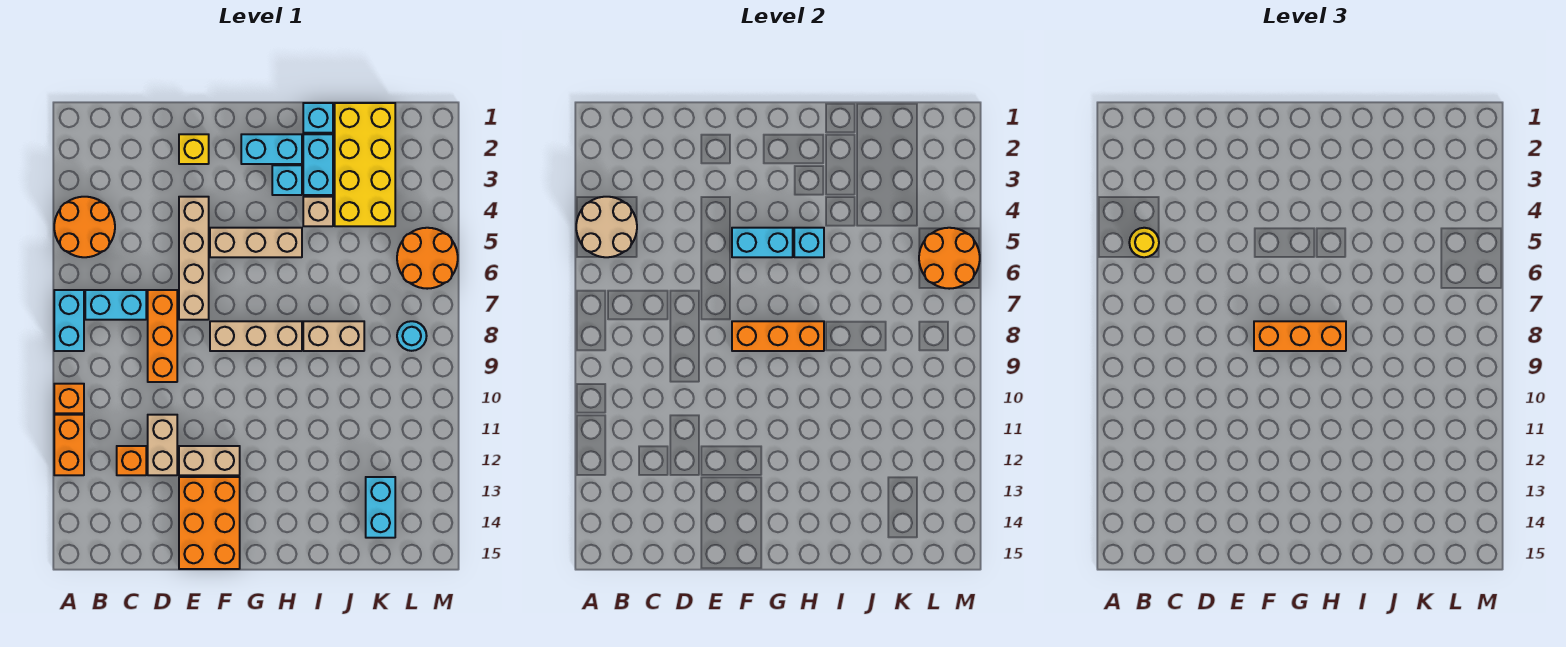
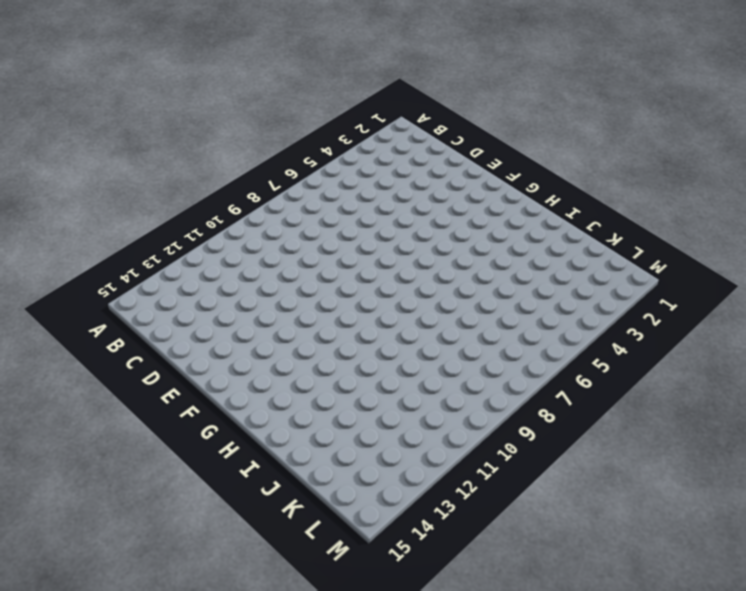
none -> orange 2x2 round brick [54,197,115,257]
none -> cyan 1x2 brick [54,290,84,351]
none -> orange 1x1 brick [54,384,84,413]
none -> orange 1x2 brick [54,415,84,475]

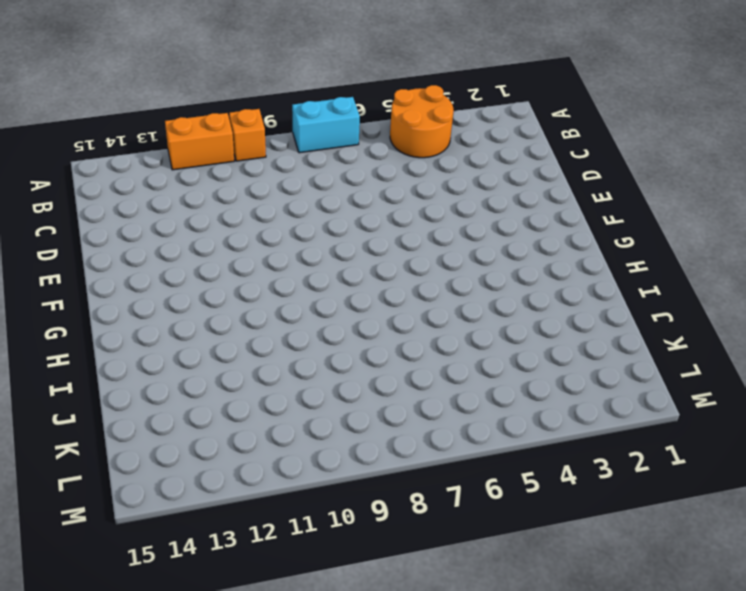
none -> cyan 1x2 brick [85,290,146,320]
none -> orange 1x1 brick [117,446,146,475]
none -> orange 1x3 brick [148,290,177,382]
none -> tan 1x2 brick [148,415,177,475]

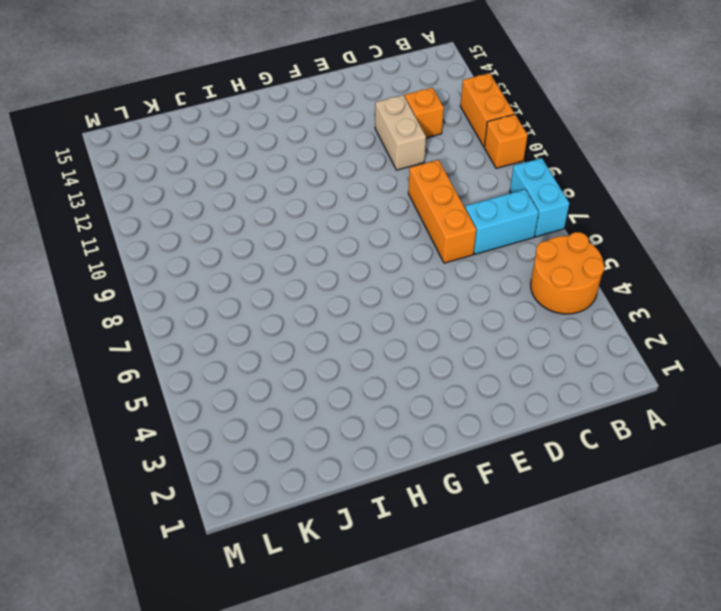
none -> yellow 1x1 brick [179,134,209,164]
none -> tan 1x4 brick [179,197,209,320]
none -> tan 1x2 brick [179,446,240,475]
none -> orange 2x3 brick [179,477,240,569]

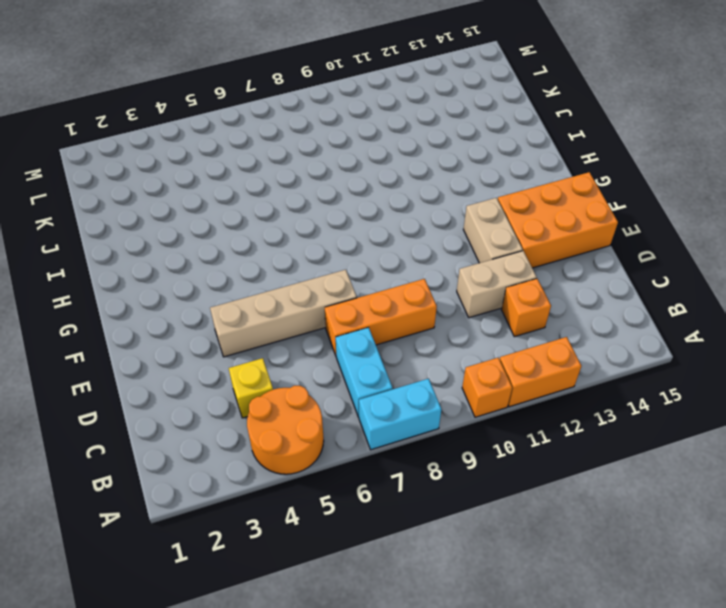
yellow 1x1 brick [229,358,273,418] -> yellow 1x1 brick moved to [179,134,209,164]
none -> tan 1x3 brick [210,228,302,257]
none -> tan 1x3 brick [210,321,302,351]
none -> cyan 1x2 brick [241,134,302,164]
none -> cyan 1x1 brick [272,165,302,195]

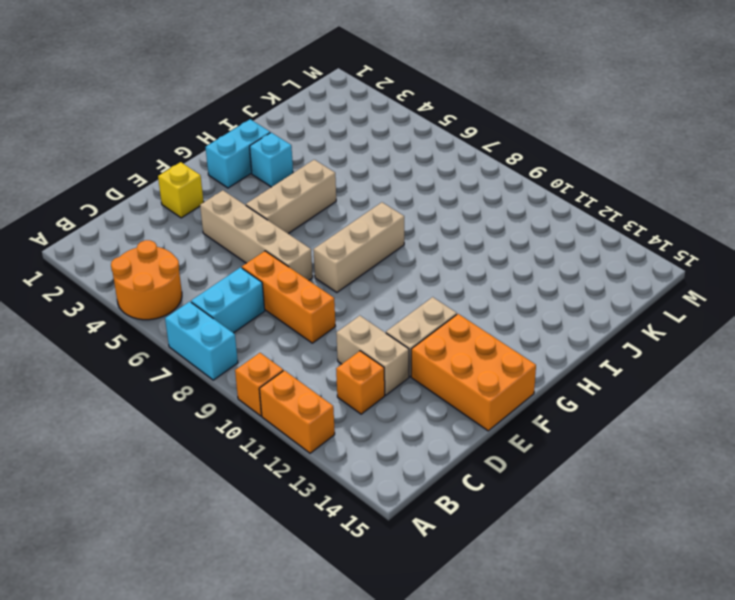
none -> cyan 1x1 brick [303,103,333,133]
none -> cyan 1x2 brick [303,134,333,195]
none -> tan 1x1 brick [303,197,333,226]
none -> tan 1x2 brick [303,321,364,351]

